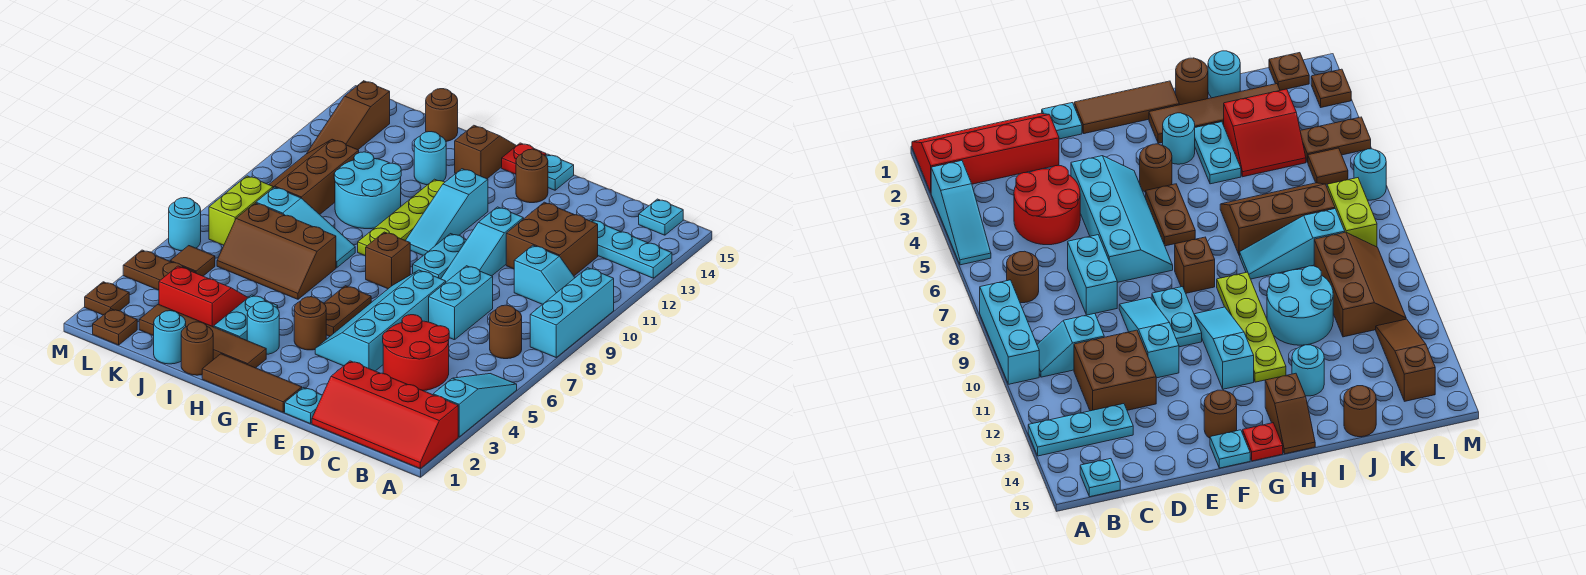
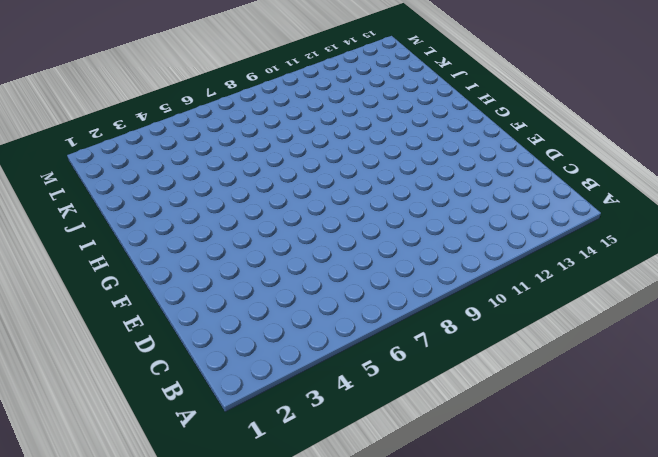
none -> red 2x4 slope [312,361,458,468]
none -> cyan 1x3 slope [433,374,517,437]
none -> cyan 1x3 brick [530,268,614,357]
none -> cyan 1x3 plate [590,220,672,278]

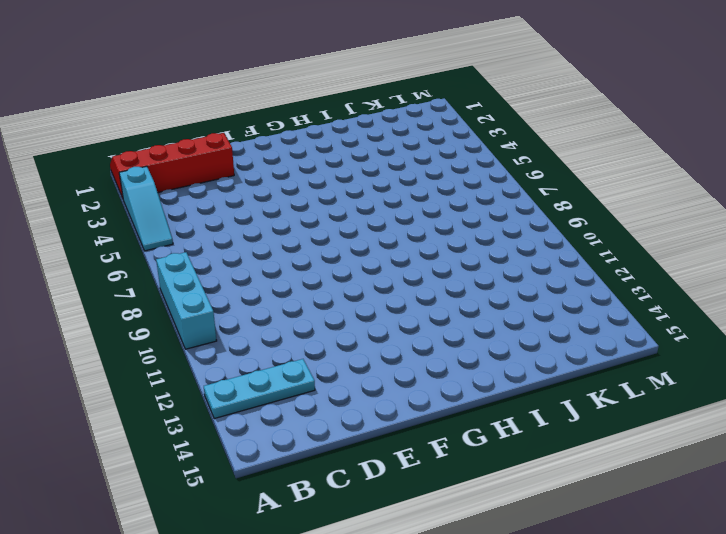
none -> brown 1x1 round brick [490,305,522,359]
none -> cyan 1x2 slope [514,245,575,304]
none -> cyan 1x1 plate [639,199,683,235]
none -> red 2x2 round brick [383,315,449,391]

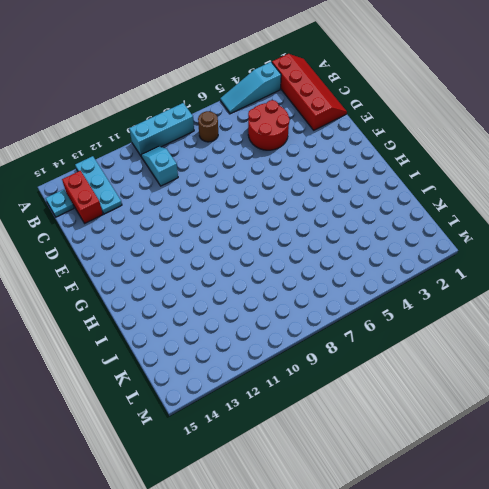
red 1x2 brick [62,171,103,223] -> none
none -> brown 2x2 brick [506,202,598,276]
none -> cyan 1x2 brick [429,266,493,340]
none -> cyan 1x1 plate [285,388,322,424]
none -> cyan 2x4 slope [315,270,446,371]

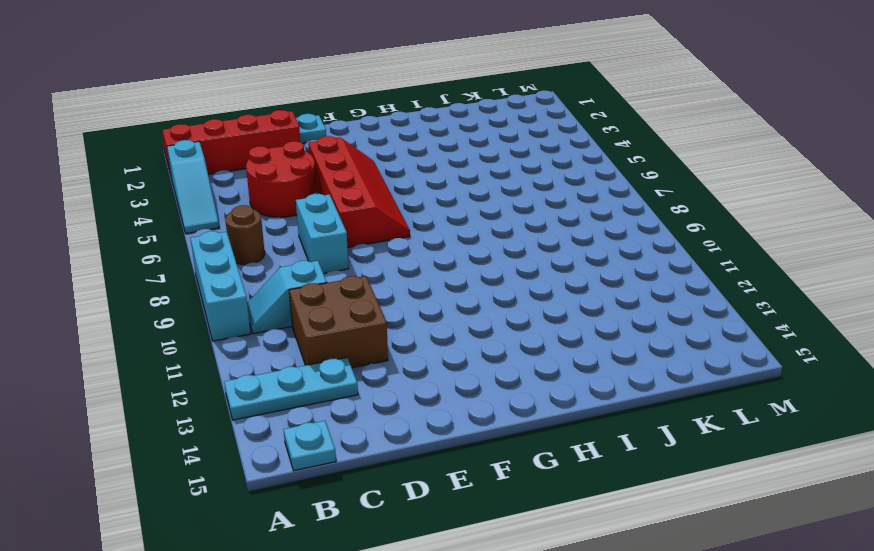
red 2x4 slope [308,136,410,247] -> cyan 2x4 slope [315,270,446,371]
none -> cyan 1x3 slope [441,207,523,282]
none -> brown 1x3 tile [202,354,302,412]
none -> cyan 1x2 plate [413,234,466,279]
none -> brown 1x1 round brick [516,149,548,203]

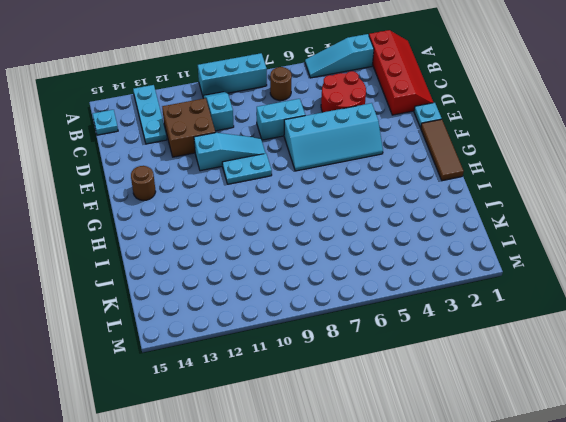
none -> cyan 1x1 plate [546,154,574,190]
none -> brown 1x1 round brick [294,297,326,350]
none -> brown 1x2 plate [324,286,371,336]
none -> brown 1x1 brick [366,232,410,289]

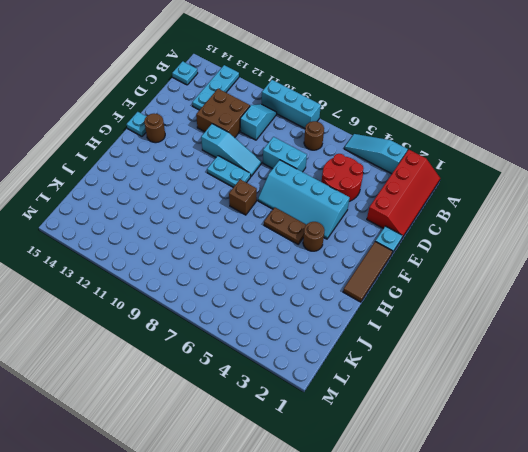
none -> cyan 1x3 slope [405,169,488,255]
none -> red 1x1 plate [502,143,546,174]
none -> brown 1x4 tile [139,304,266,368]
none -> cyan 1x1 round brick [247,301,279,354]

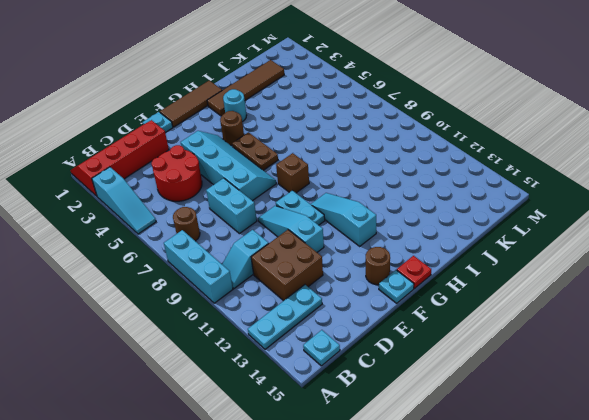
none -> lime 1x4 plate [358,179,445,256]
none -> brown 1x2 slope [455,125,516,179]
none -> brown 1x1 round brick [181,322,213,375]
none -> cyan 1x2 plate [214,295,278,340]

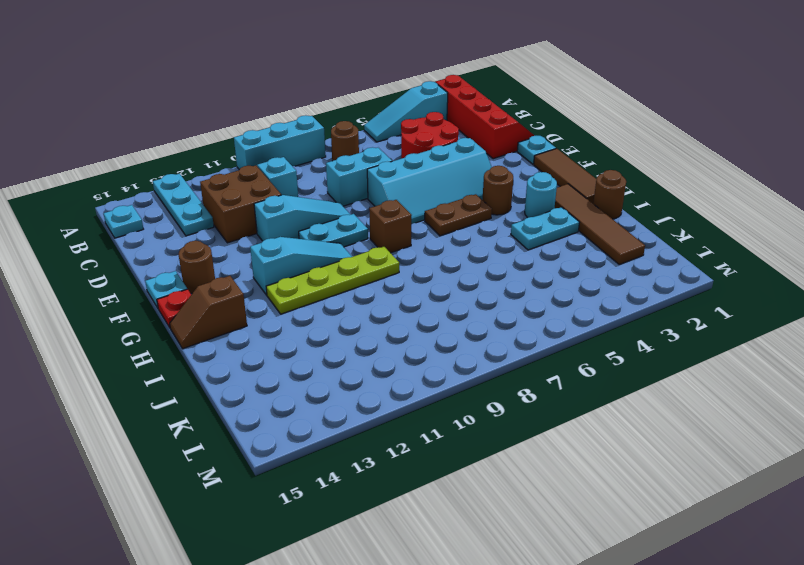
none -> brown 2x3 slope [217,203,336,299]
none -> cyan 1x3 slope [256,187,355,268]
none -> cyan 2x2 round brick [334,152,401,229]
none -> cyan 1x1 round brick [414,132,446,185]

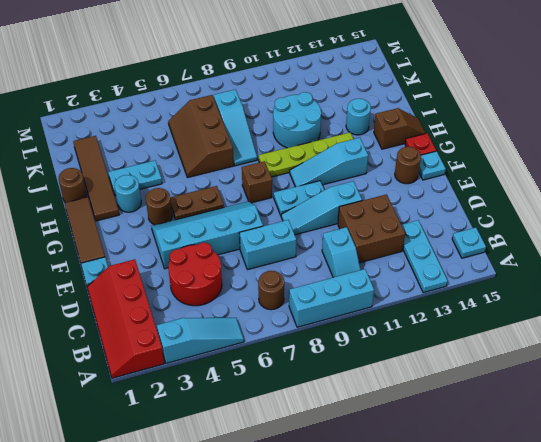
none -> cyan 1x1 round brick [154,311,186,364]
none -> red 2x2 slope [159,266,248,327]
none -> brown 1x1 round brick [426,89,458,142]
none -> brown 2x3 slope [269,139,359,214]

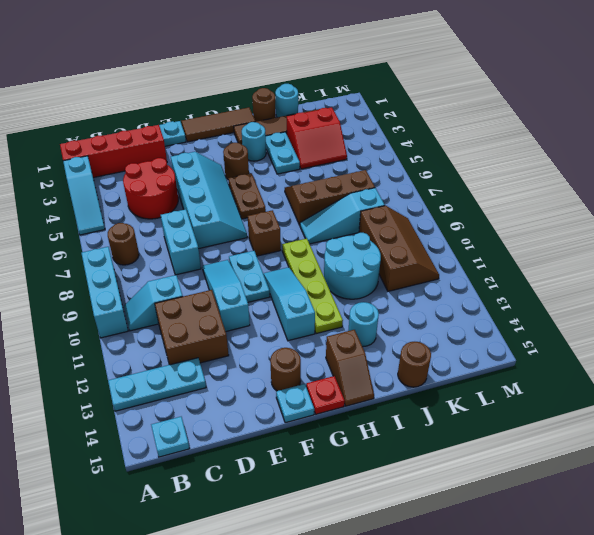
none -> brown 1x1 plate [93,309,137,345]
none -> brown 1x2 plate [123,250,195,290]
none -> brown 1x1 tile [170,246,215,276]
none -> lime 1x2 brick [209,176,273,245]

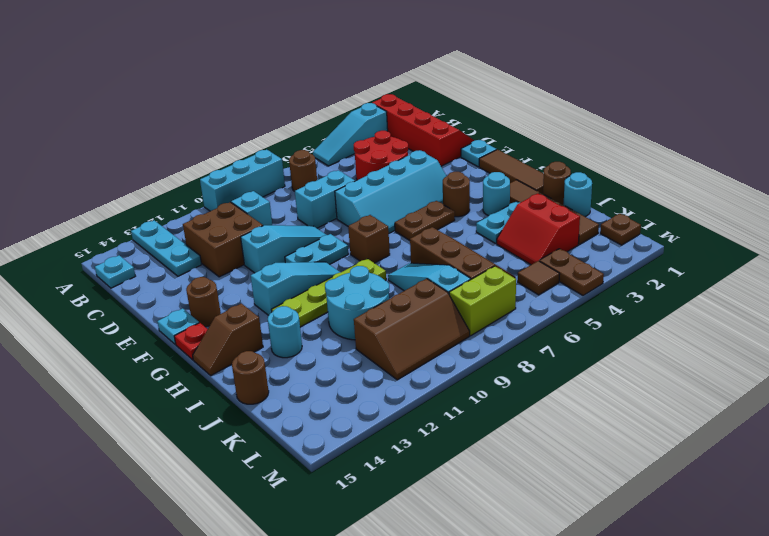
none -> brown 1x3 slope [307,81,390,153]
none -> brown 1x1 plate [85,282,129,315]
none -> cyan 1x1 round brick [169,198,201,251]

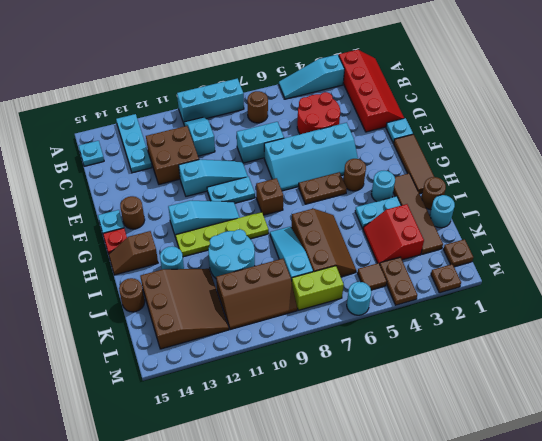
brown 3x3 slope [140,269,229,349] -> brown 1x3 slope [307,81,390,153]

